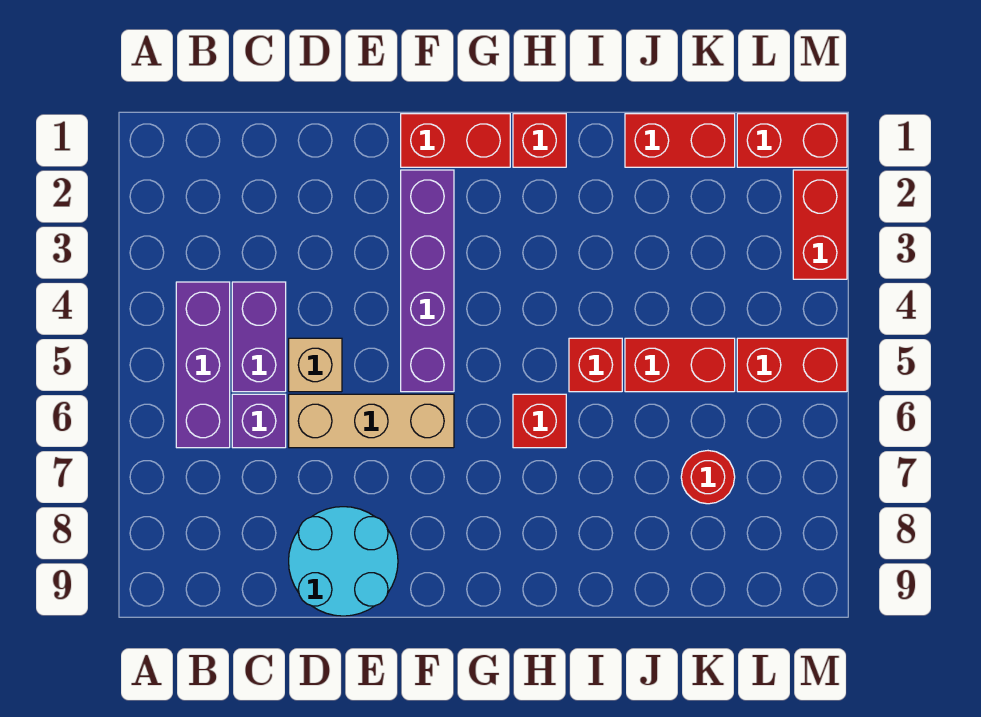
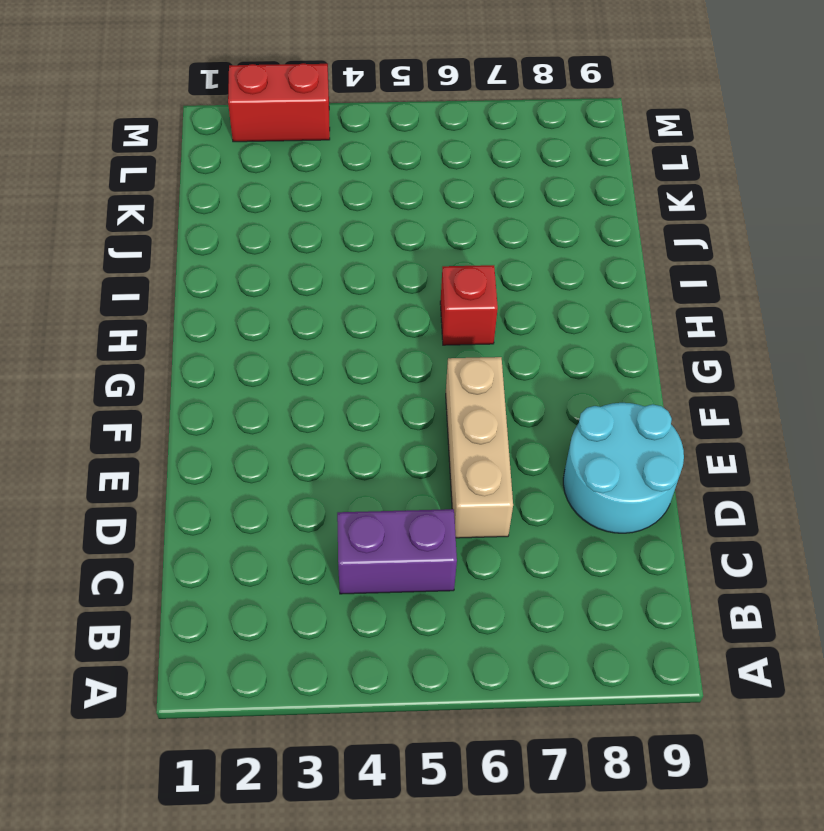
none -> purple 1x3 brick [176,282,230,448]
none -> purple 1x1 brick [232,394,286,448]
none -> tan 1x1 brick [289,338,342,392]

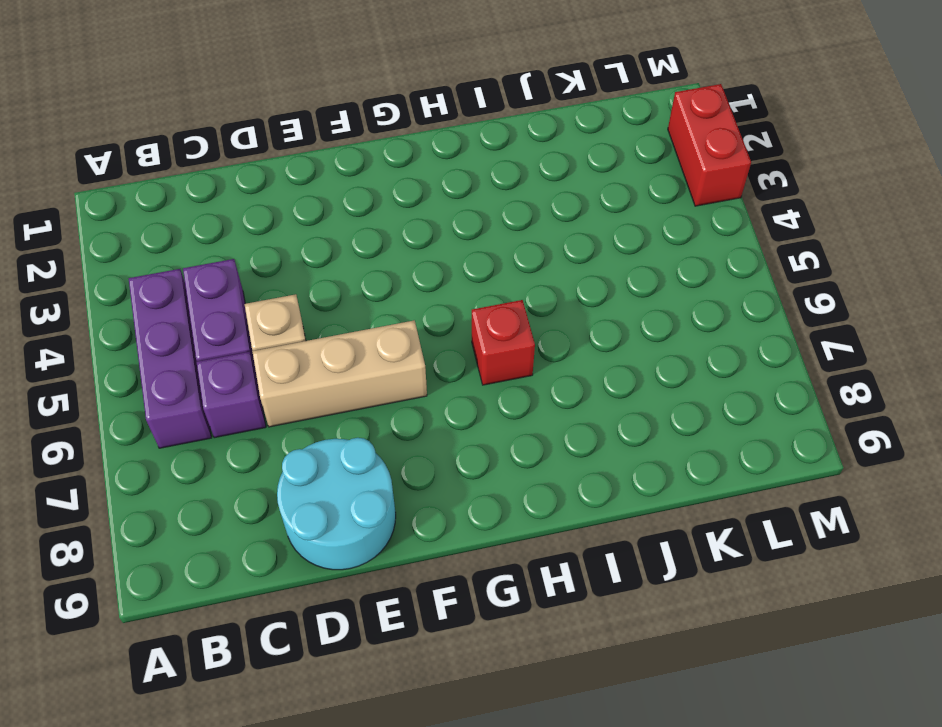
none -> red 1x2 brick [401,114,510,167]
none -> purple 1x4 brick [401,170,454,392]
none -> red 1x1 brick [513,114,566,167]

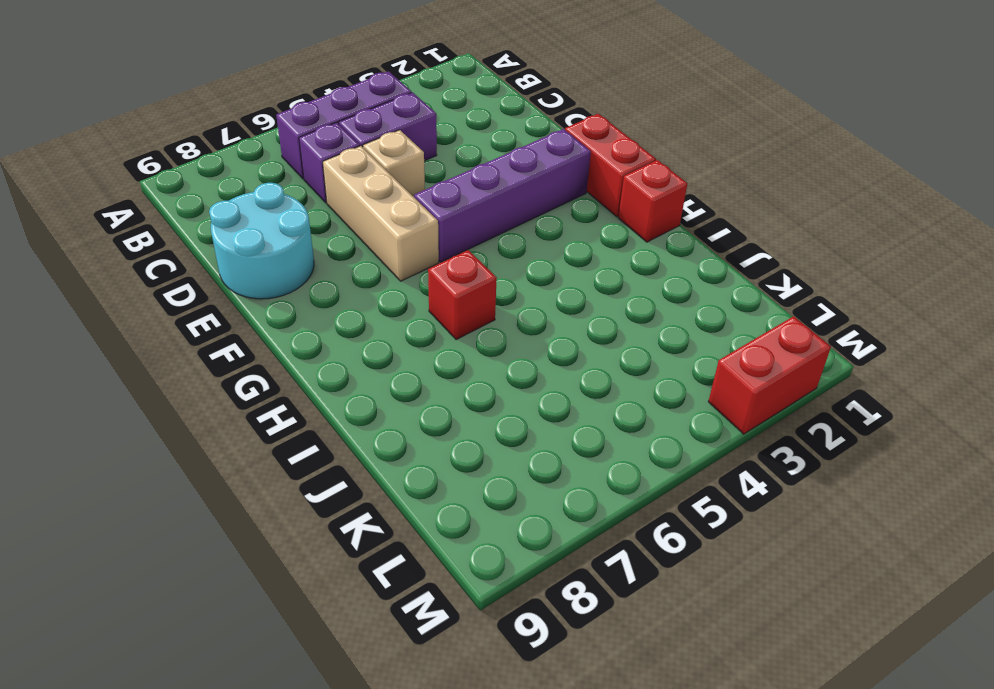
none -> red 1x1 brick [569,338,622,392]
none -> red 1x2 brick [625,114,735,167]
none -> red 1x2 brick [625,338,735,392]

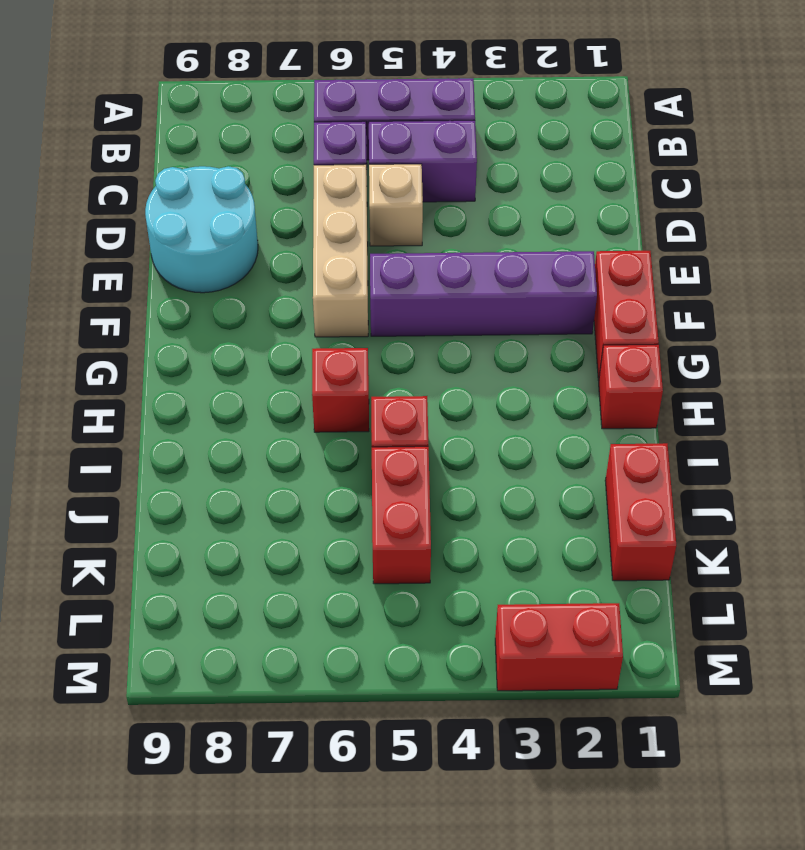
none -> red 1x1 round brick [681,451,735,504]
none -> red 1x2 brick [737,114,847,167]
none -> red 1x2 brick [737,338,847,392]

